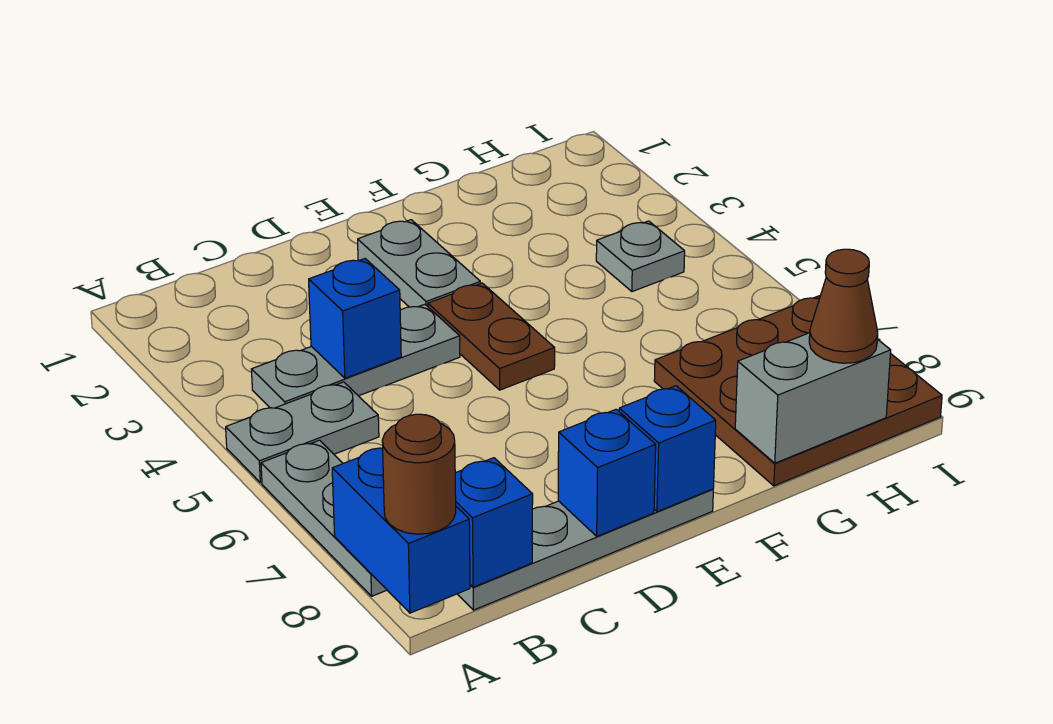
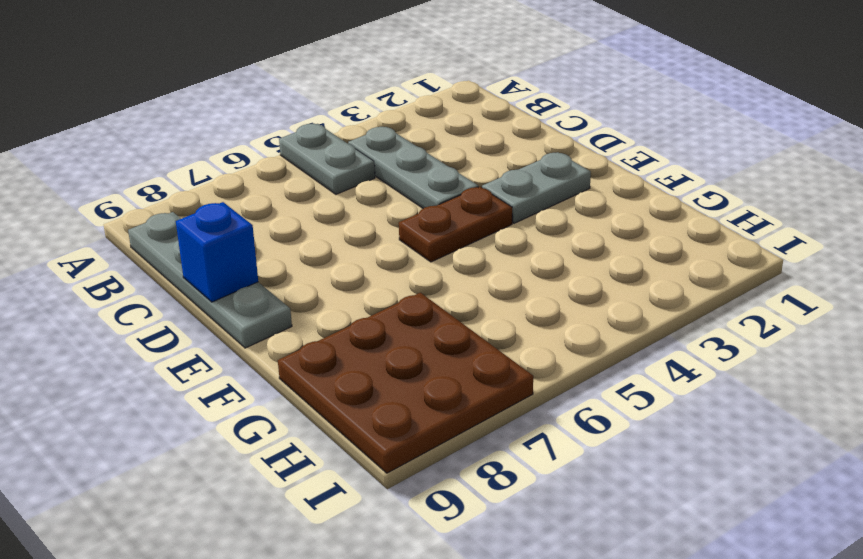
none -> grey 1x3 plate [261,440,387,596]
none -> grey 1x1 plate [596,221,685,292]
none -> blue 1x2 brick [332,448,470,613]

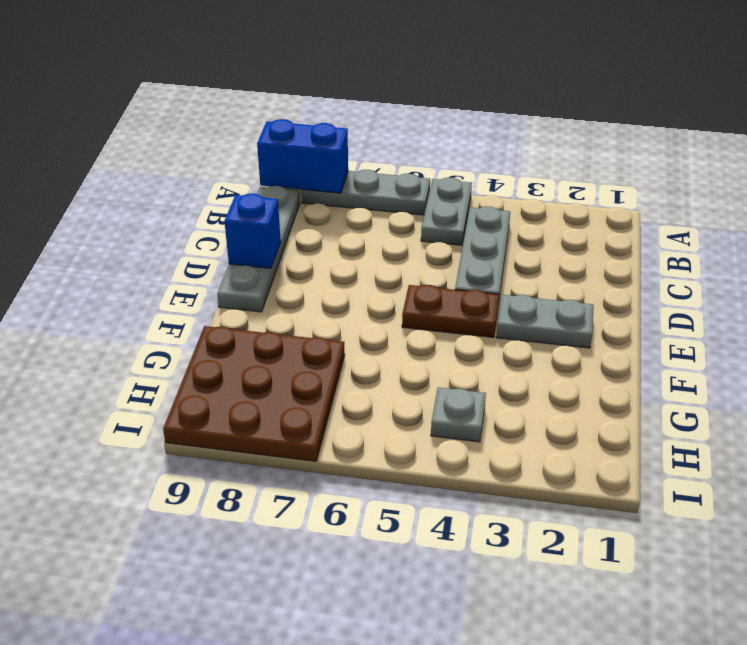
none -> blue 1x1 brick [455,458,533,587]
none -> blue 1x1 brick [309,259,401,378]
none -> blue 1x1 brick [619,386,716,512]

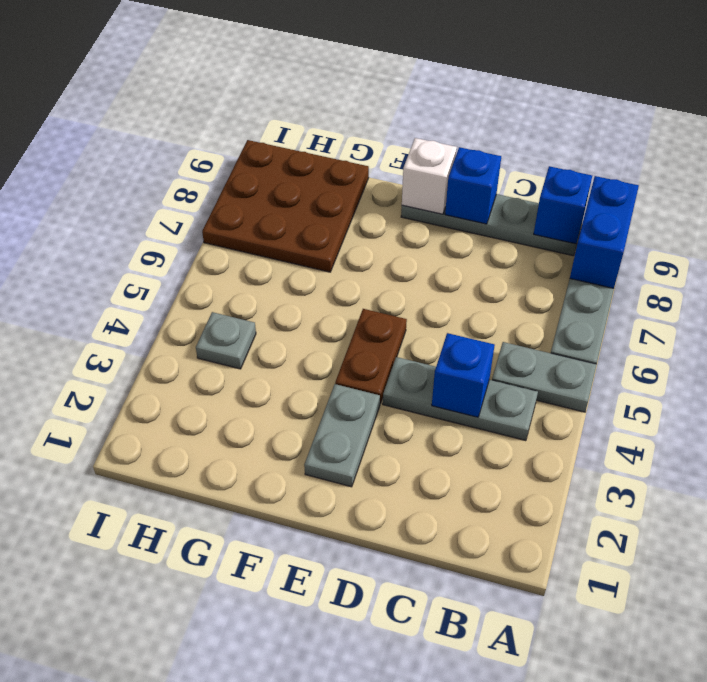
white 1x1 brick [402,138,457,214] -> blue 1x1 brick [619,386,716,512]
none -> grey 1x2 brick [735,333,891,463]
none -> brown 1x1 round brick [382,414,456,534]
none -> brown 1x1 cone [809,249,878,363]

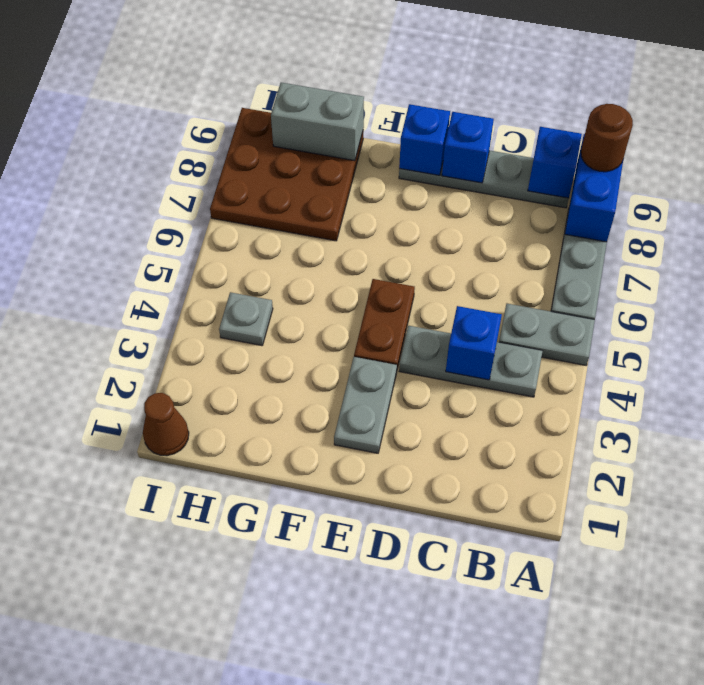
brown 1x1 cone [143,393,189,456] -> brown 1x1 cone moved to [809,249,878,363]

